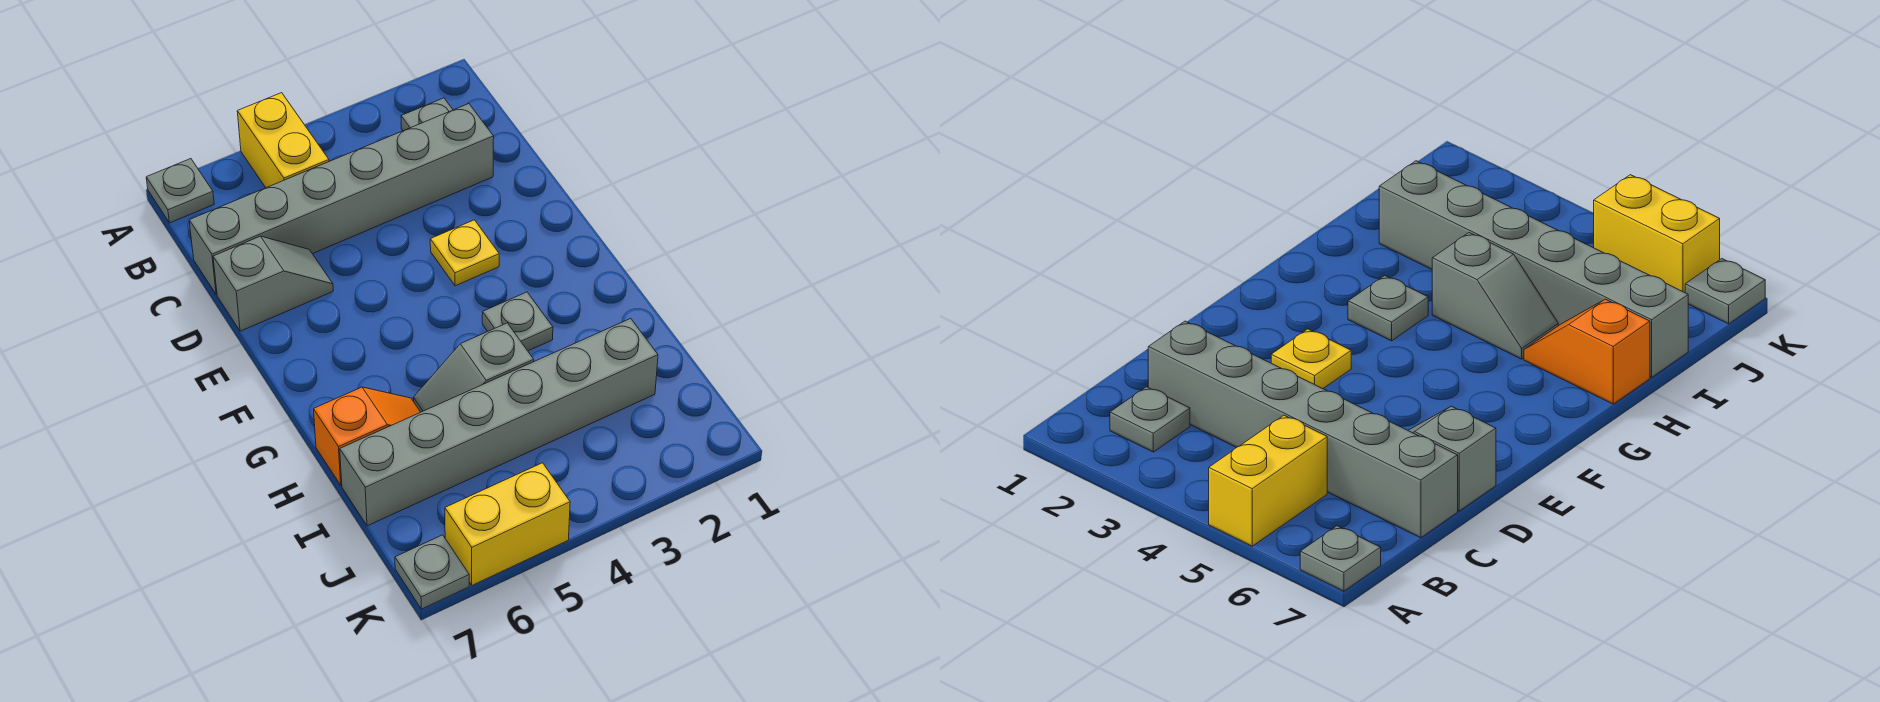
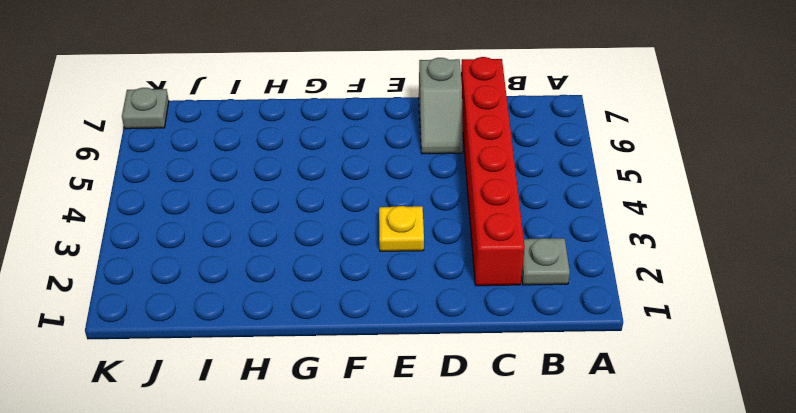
red 1x6 brick [461,57,525,286] -> grey 1x6 brick [189,104,494,295]
none -> yellow 1x2 brick [237,93,329,188]
none -> grey 1x1 plate [146,159,214,223]
none -> grey 1x1 plate [482,292,553,351]

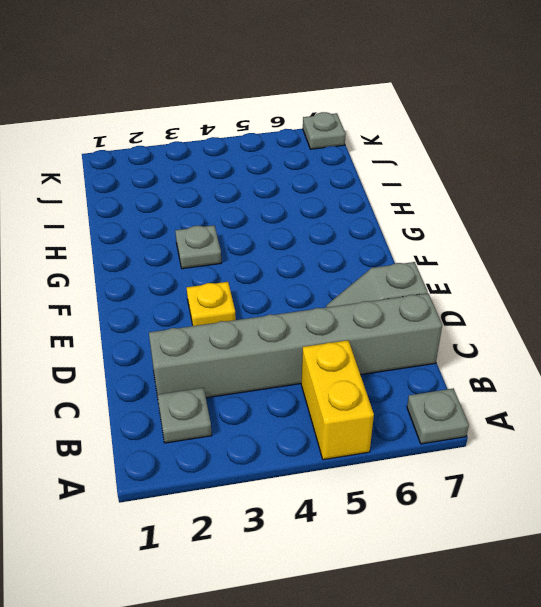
none -> grey 1x2 slope [413,323,534,412]
none -> orange 1x2 slope [314,387,420,485]
none -> grey 1x6 brick [340,318,658,526]

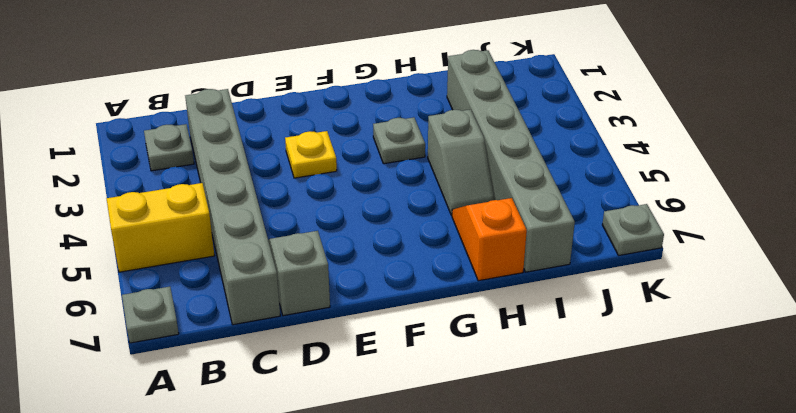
none -> yellow 1x2 brick [445,463,570,585]

